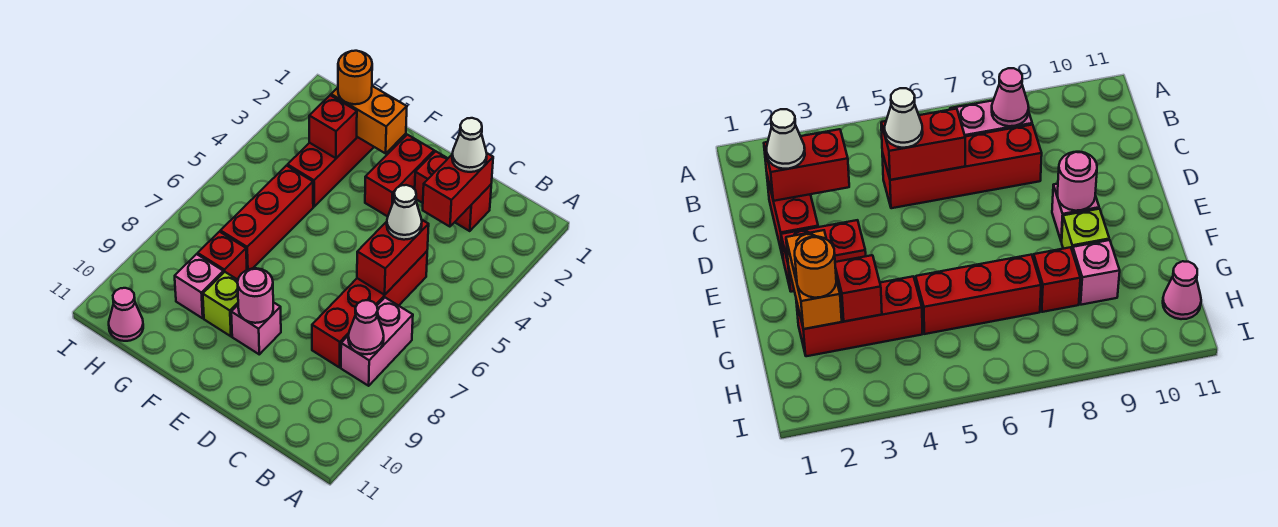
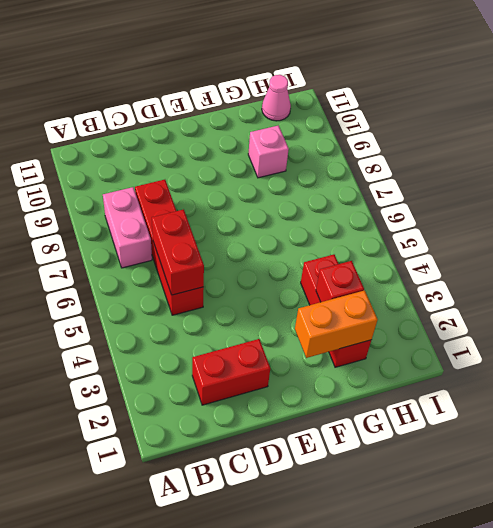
none -> red 1x2 brick [365,135,434,217]
none -> pink 1x1 brick [231,302,281,354]
none -> lime 1x1 brick [203,272,238,336]

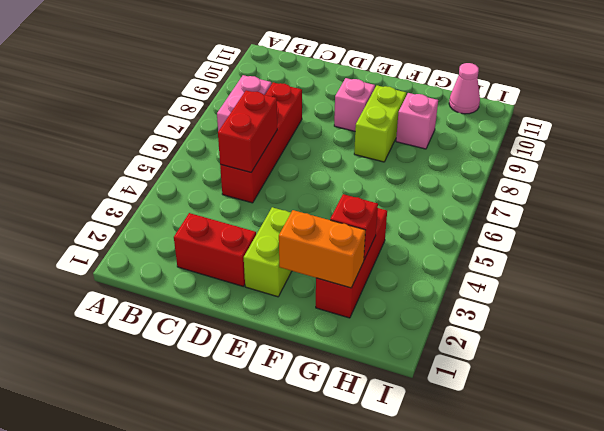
lime 1x2 brick [244,207,292,297] -> red 1x2 brick [365,135,434,217]
lime 1x2 brick [354,85,406,162] -> lime 1x1 brick [203,272,238,336]
none -> red 1x3 brick [221,166,313,270]
none -> red 1x1 brick [198,232,247,280]
none -> pink 1x1 cone [348,300,384,354]

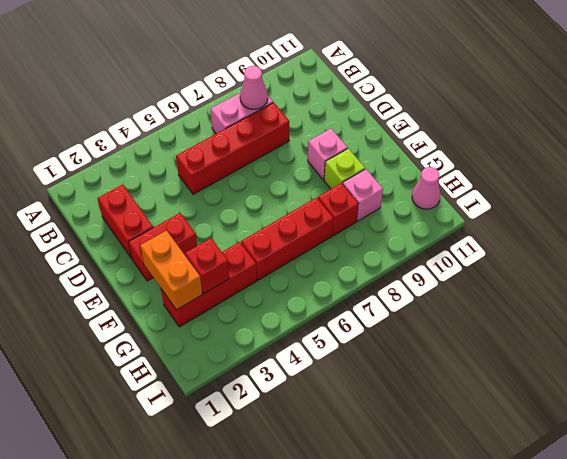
none -> red 1x2 brick [423,153,493,227]
none -> red 1x2 brick [357,219,429,295]
none -> pink 1x1 round brick [238,268,273,323]

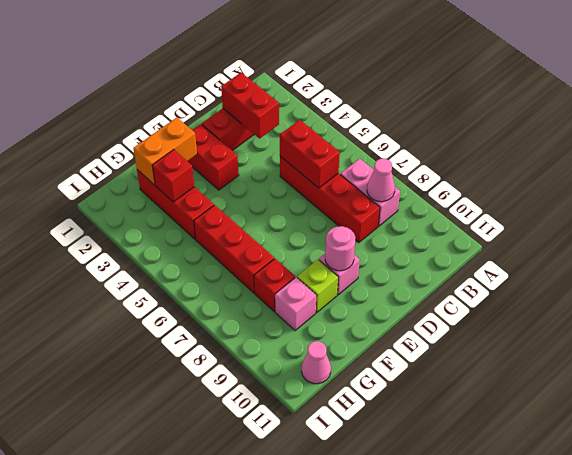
none -> white 1x1 cone [452,118,487,172]
none -> white 1x1 cone [387,185,422,240]
none -> orange 1x1 round brick [338,51,372,104]

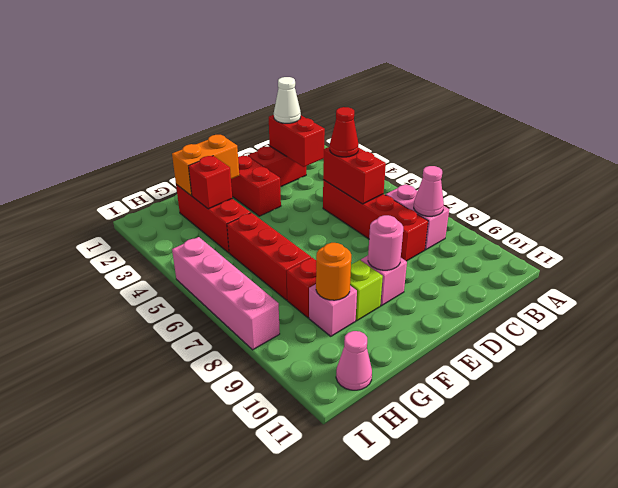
red 1x1 cone [330,107,359,157] -> white 1x1 cone [387,185,422,240]
orange 1x1 round brick [316,243,351,300] -> orange 1x1 round brick moved to [338,51,372,104]
pink 1x4 brick [172,237,280,350] -> none

